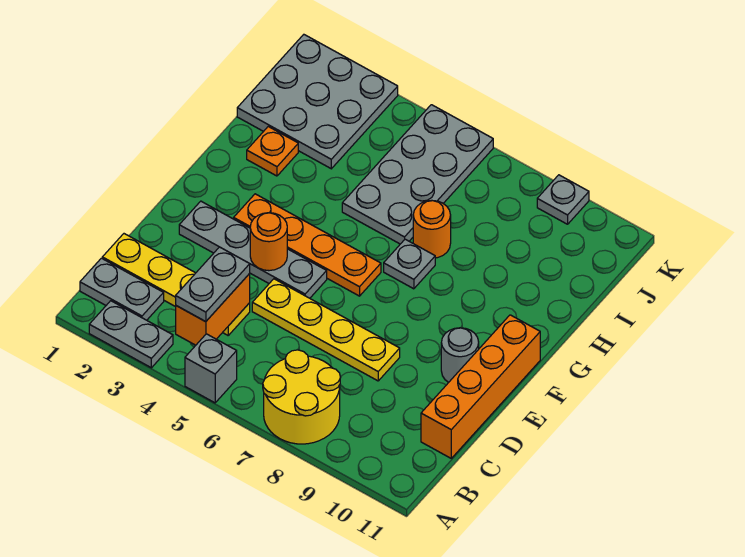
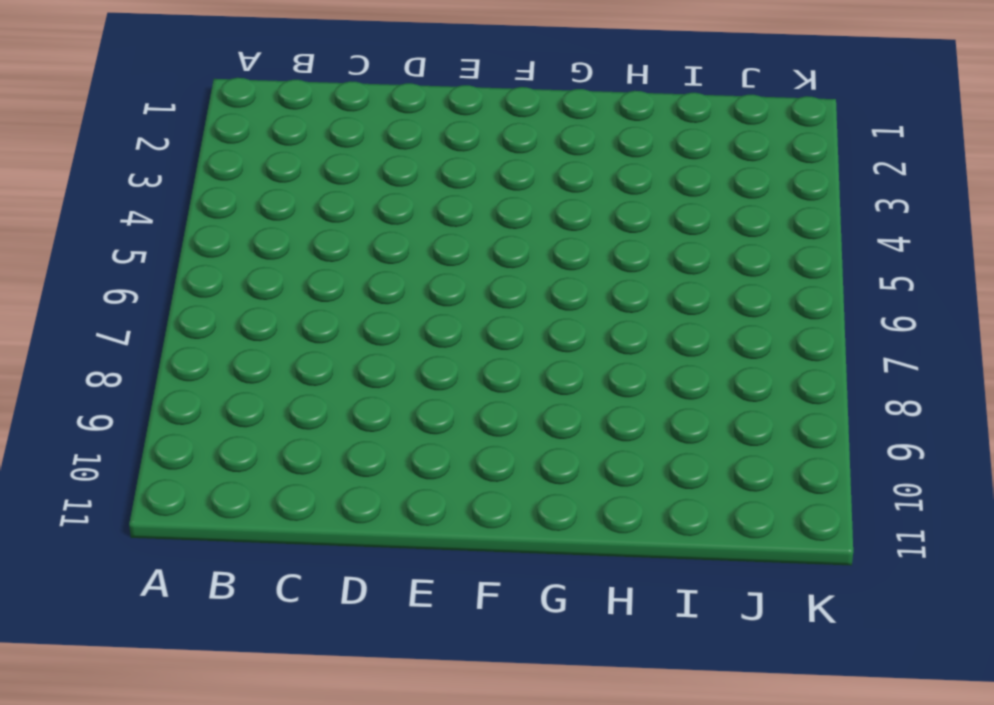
none -> grey 1x2 plate [89,301,173,368]
none -> grey 1x1 brick [185,334,237,403]
none -> yellow 2x2 round brick [263,350,340,444]

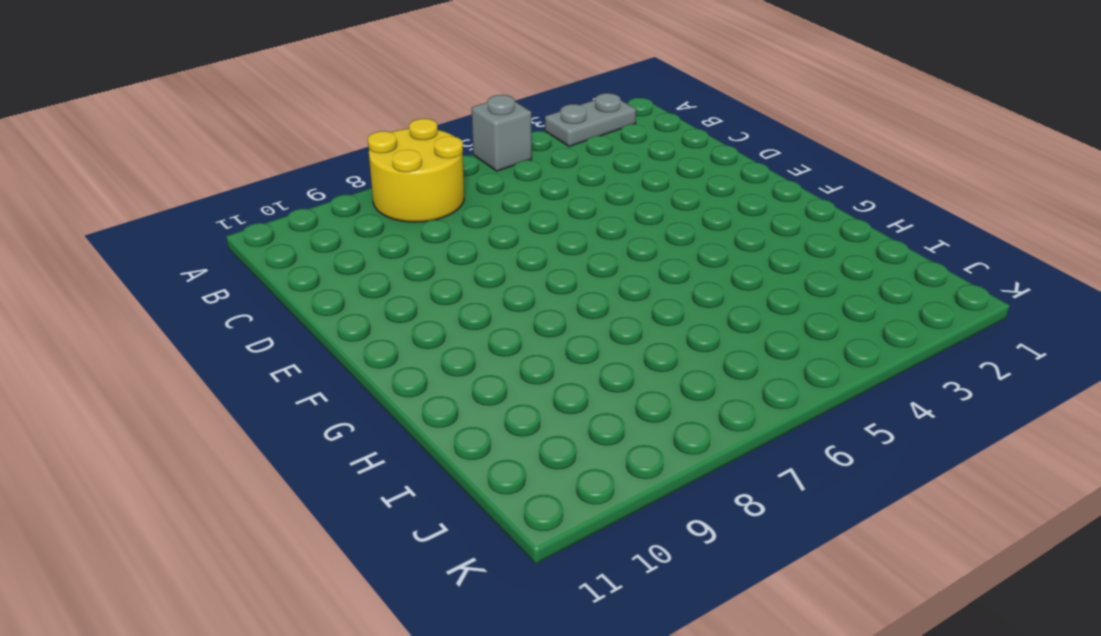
none -> grey 1x2 plate [80,258,164,320]
none -> yellow 1x4 plate [102,234,250,335]
none -> orange 1x4 brick [421,315,540,458]

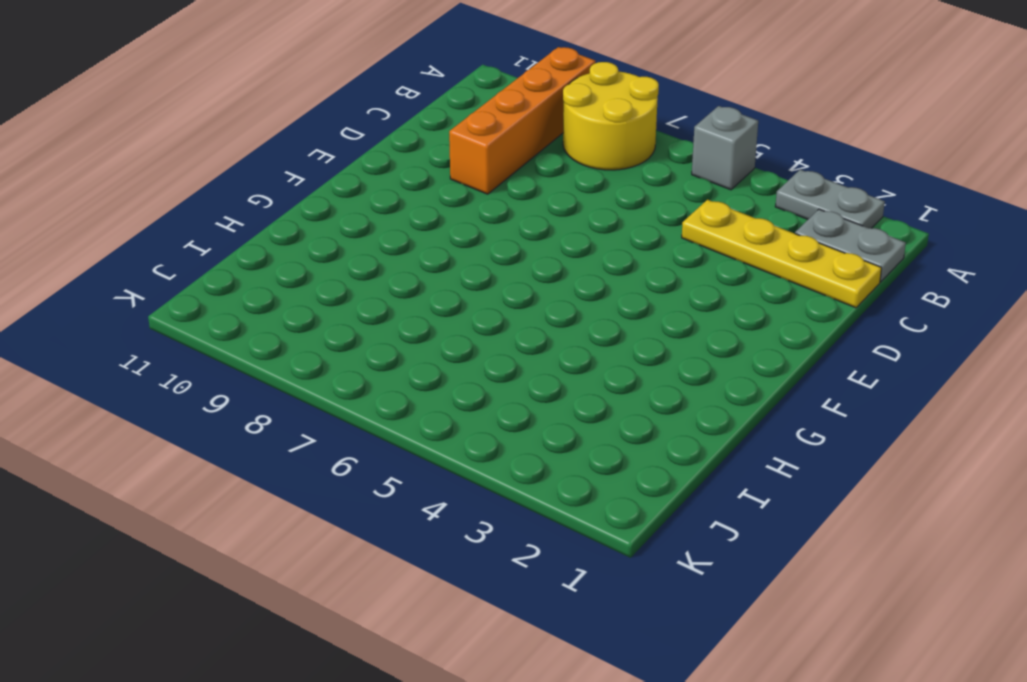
orange 1x4 brick [449,47,596,194] -> orange 1x4 brick moved to [421,315,540,458]
none -> yellow 1x4 plate [252,279,400,381]
none -> grey 1x4 plate [179,201,327,298]
none -> grey 1x1 round brick [441,328,479,382]

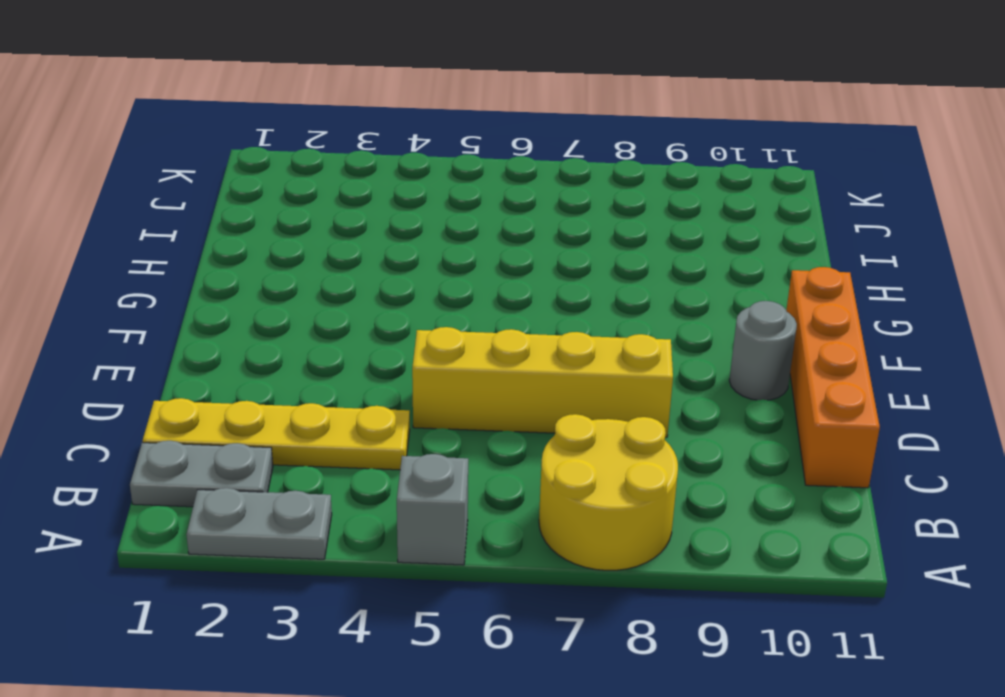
yellow 1x4 brick [412,327,673,437] -> yellow 1x4 plate [252,279,400,381]
none -> grey 1x4 plate [179,201,327,298]
none -> orange 1x4 plate [234,194,381,296]
none -> grey 1x1 plate [384,239,435,289]

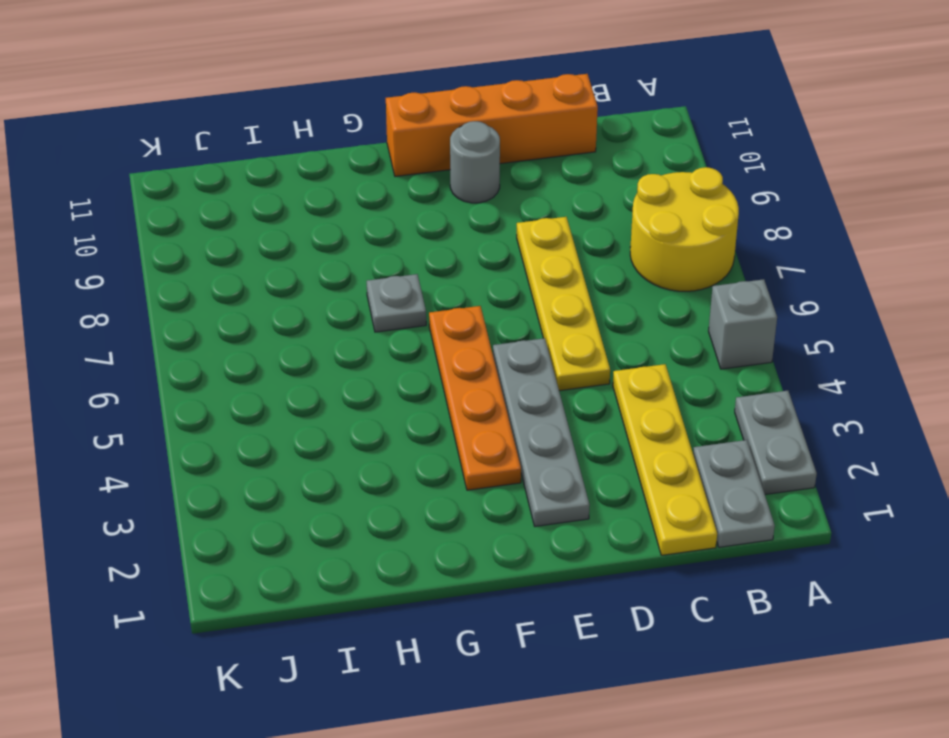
none -> orange 1x1 plate [247,127,298,176]
none -> grey 2x4 plate [342,105,493,244]
none -> orange 1x1 round brick [413,200,451,258]

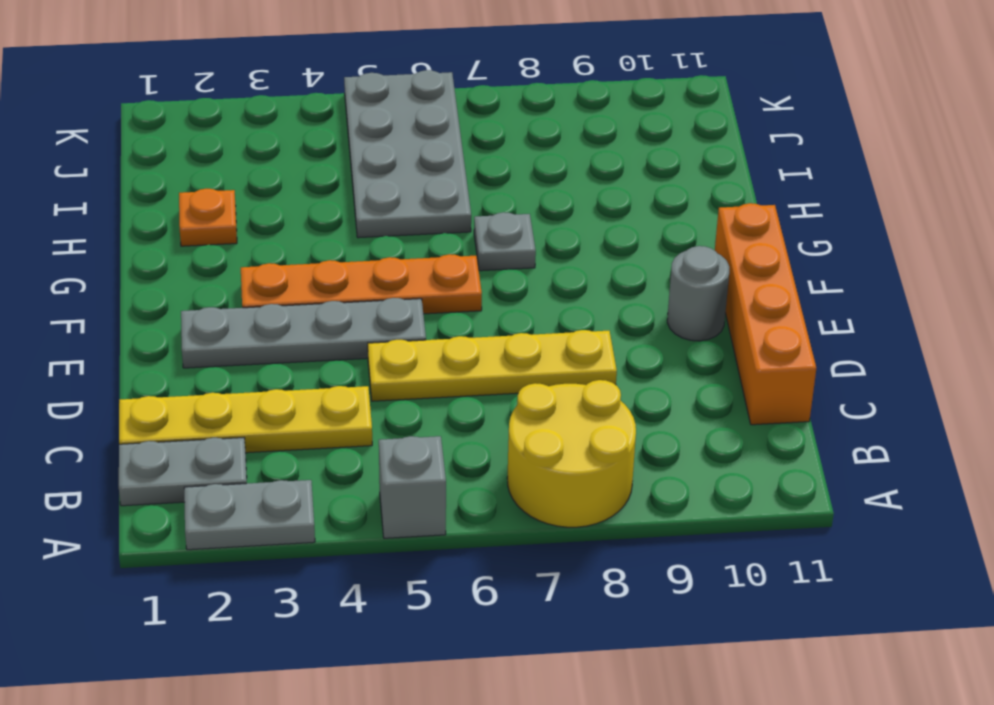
none -> orange 1x1 round brick [413,200,451,258]
none -> grey 3x3 plate [237,35,398,169]
none -> grey 1x1 plate [537,175,589,224]

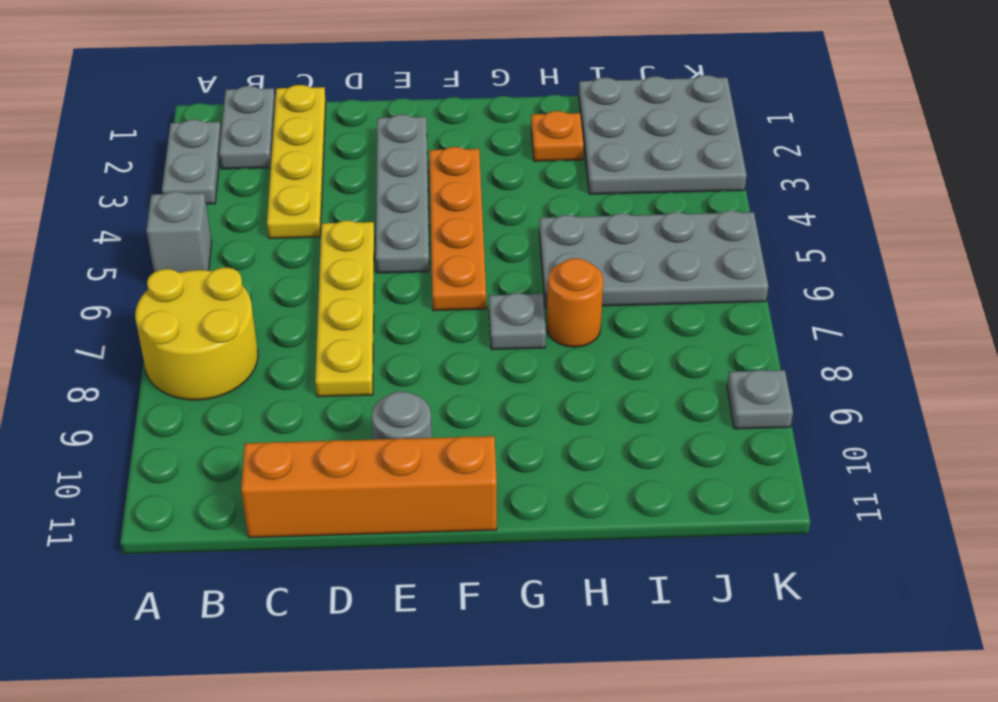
none -> orange 1x2 brick [176,274,250,345]
none -> orange 1x1 round brick [250,213,287,271]
none -> grey 1x2 plate [176,247,250,322]

